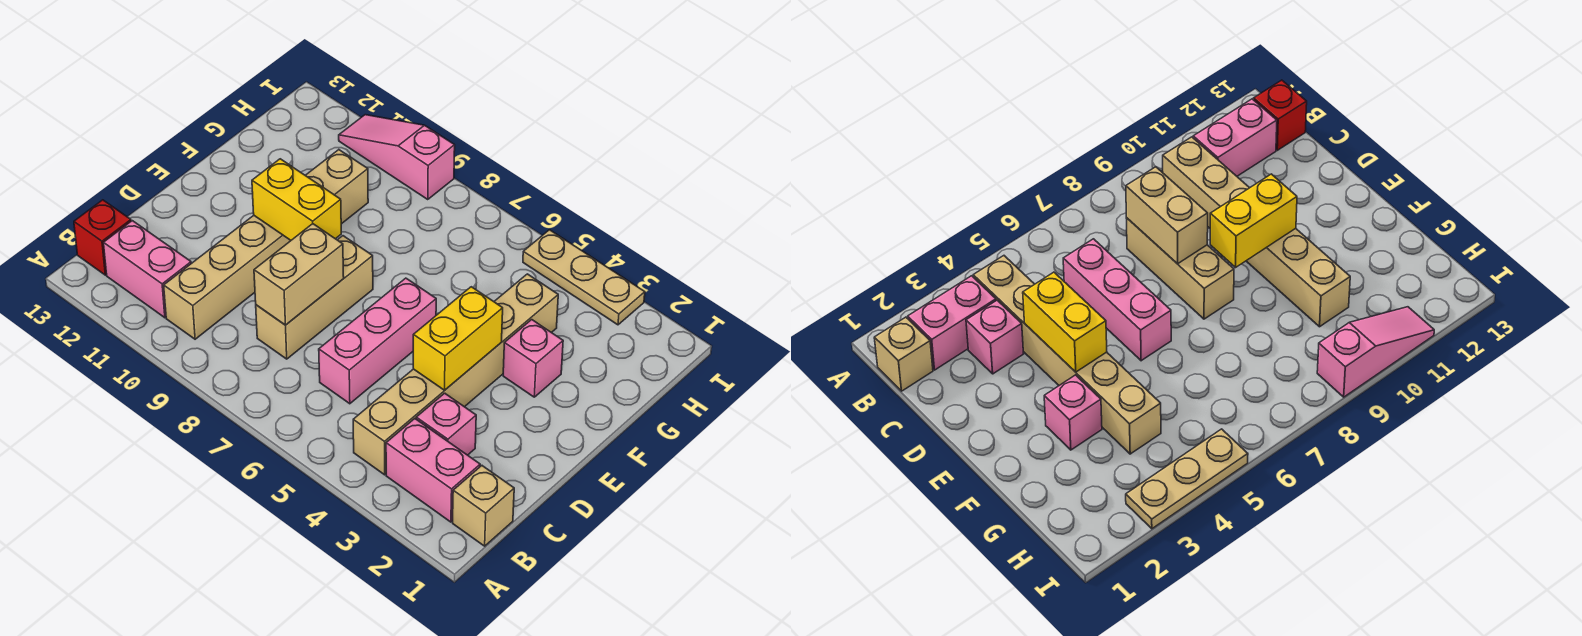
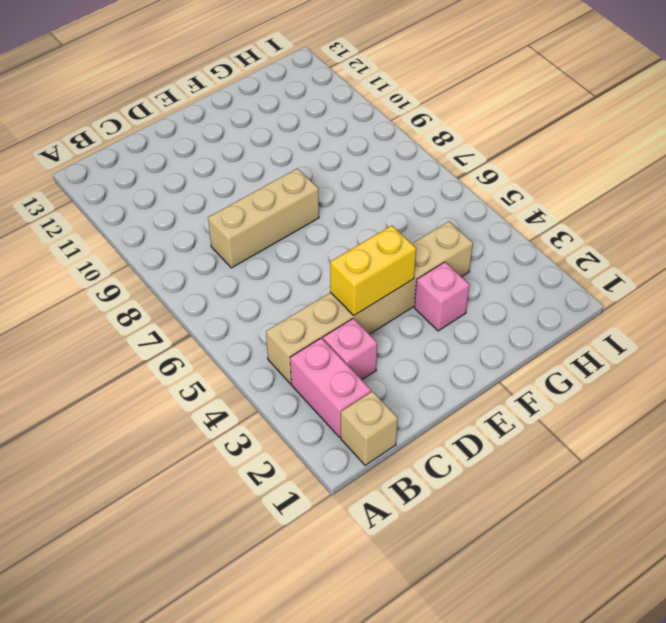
none -> tan 1x6 brick [164,150,368,339]
none -> pink 1x2 brick [104,221,191,318]
none -> red 1x1 brick [74,200,131,275]

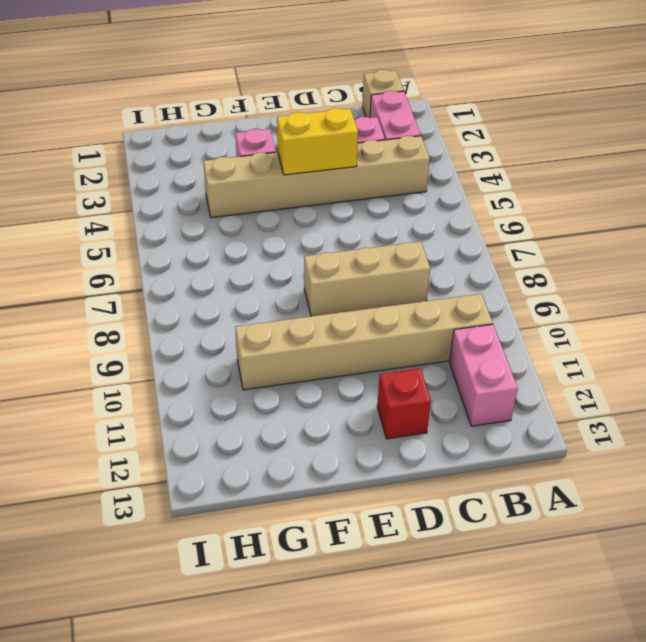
red 1x1 brick [377,368,431,439] -> red 1x1 brick moved to [74,200,131,275]
none -> pink 1x3 brick [319,278,436,404]
none -> tan 1x3 plate [523,230,645,325]
none -> pink 1x3 slope [339,115,455,200]

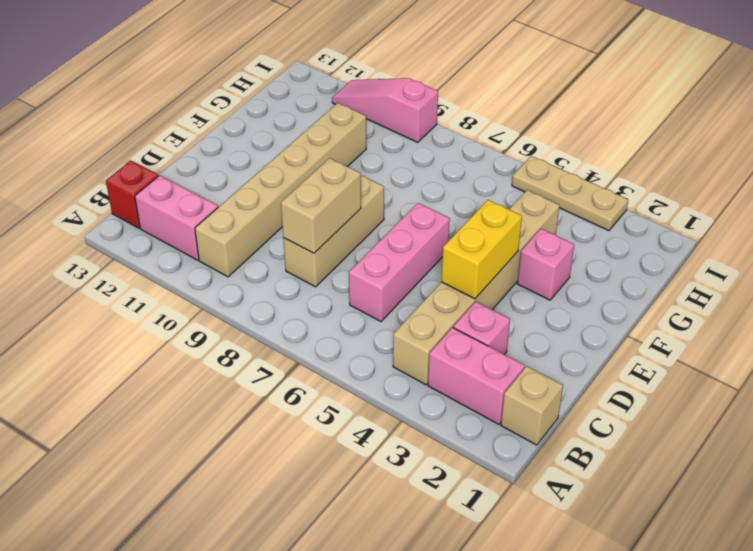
none -> yellow 1x2 brick [252,159,341,240]

